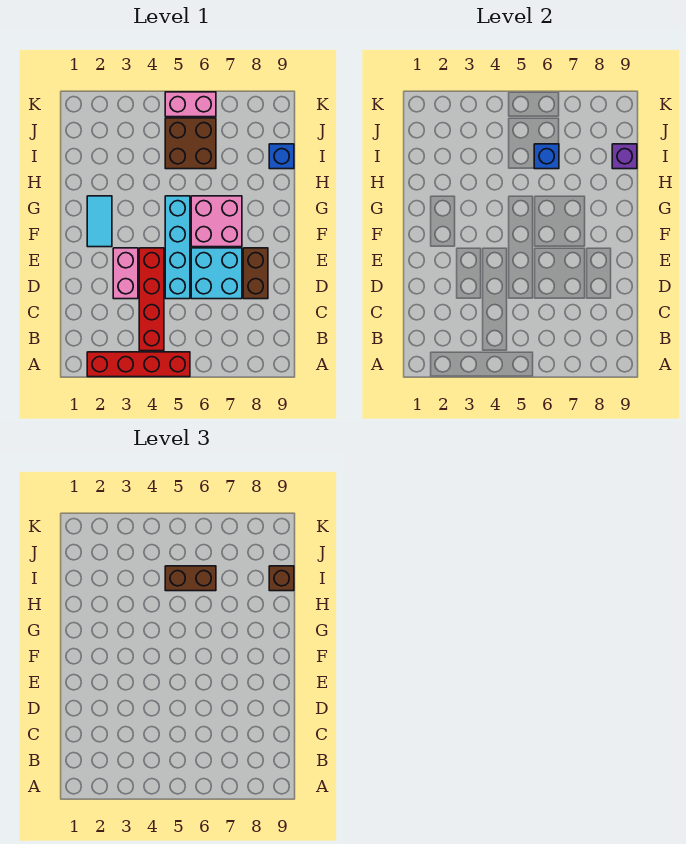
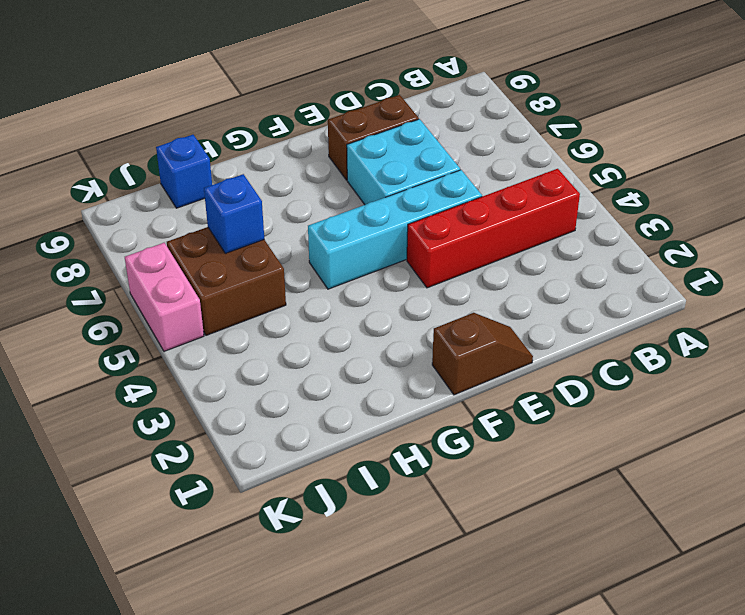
brown 1x2 slope [432,313,533,395] -> none
none -> red 1x4 brick [87,352,190,377]
none -> pink 1x2 brick [113,248,138,299]
none -> cyan 1x2 tile [87,196,112,247]

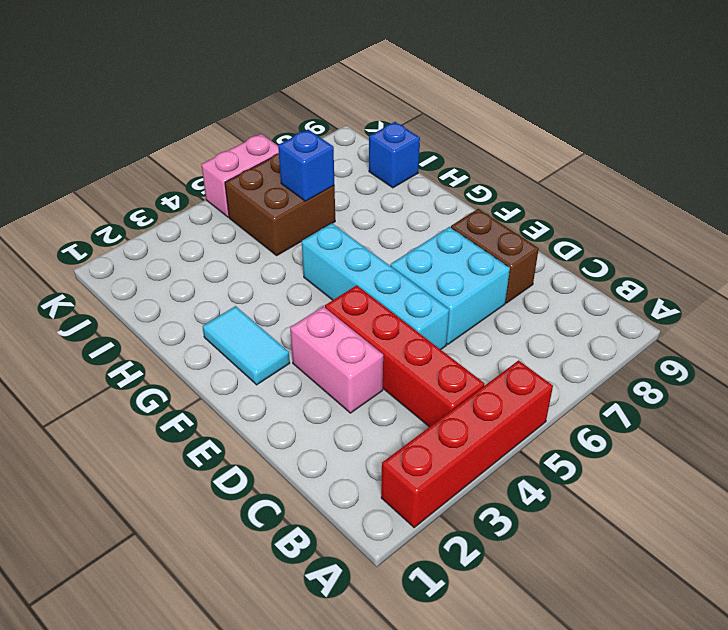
none -> pink 2x2 brick [191,196,242,247]
none -> purple 1x1 brick [612,144,637,169]
none -> brown 1x2 brick [165,566,216,591]

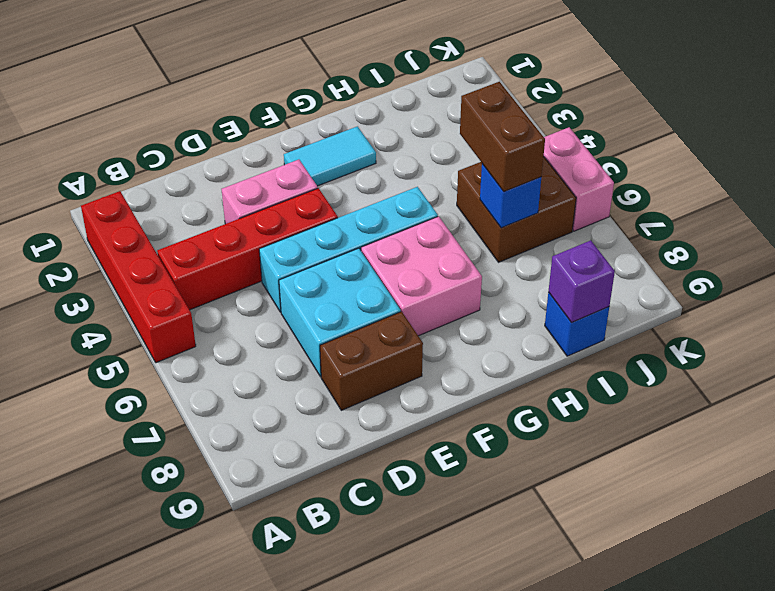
none -> brown 1x1 brick [269,566,294,591]

